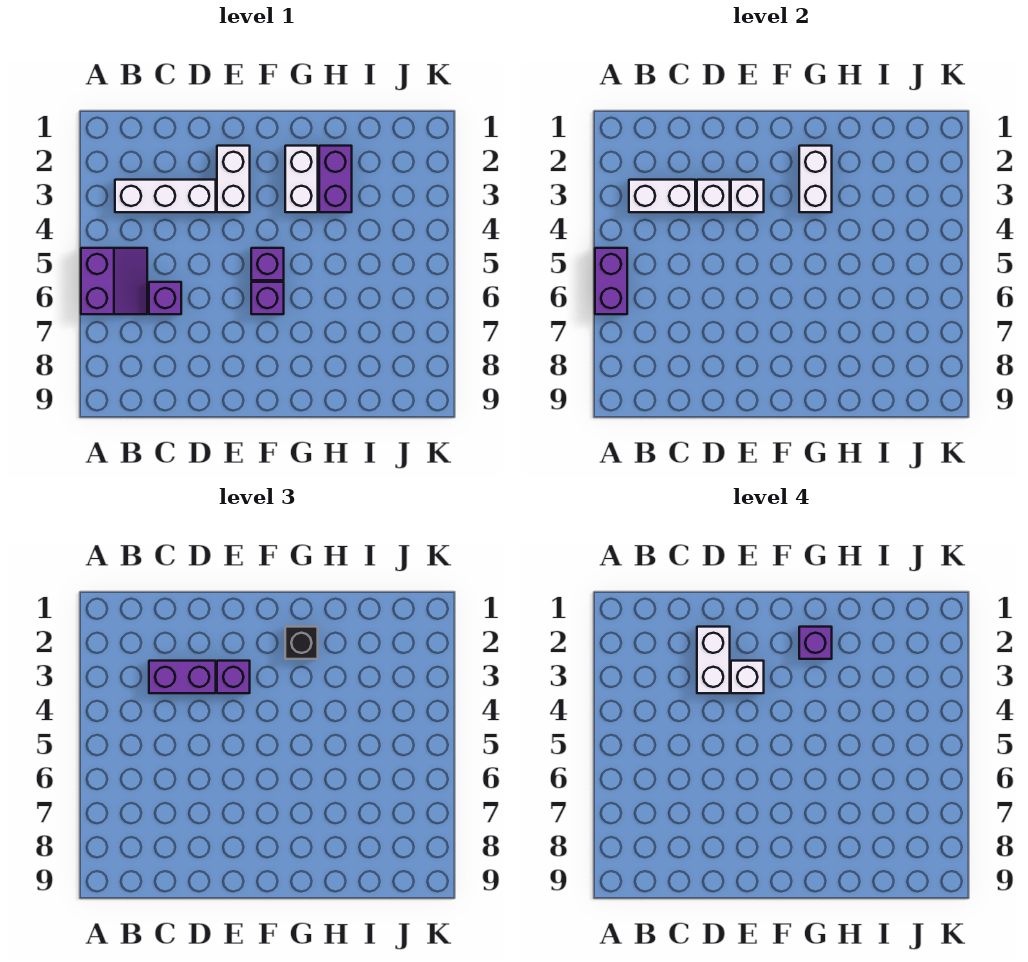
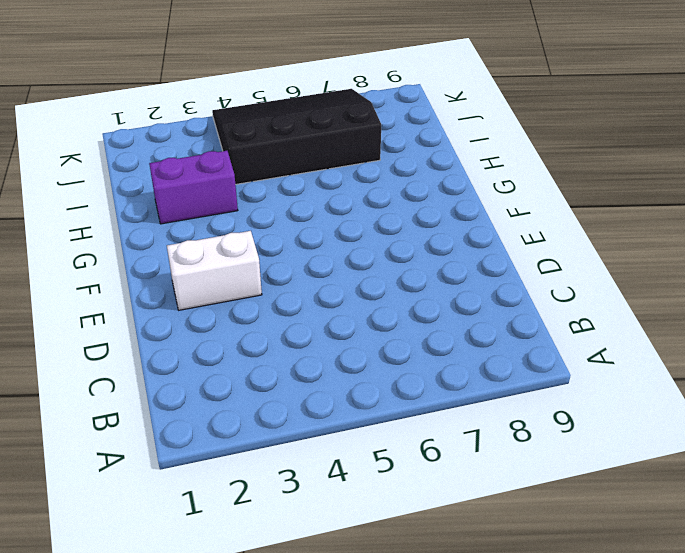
black 3x4 slope [212,89,381,185] -> none
none -> purple 2x2 slope [81,248,147,314]
none -> white 1x3 brick [115,180,216,212]
none -> purple 1x1 brick [149,282,181,314]

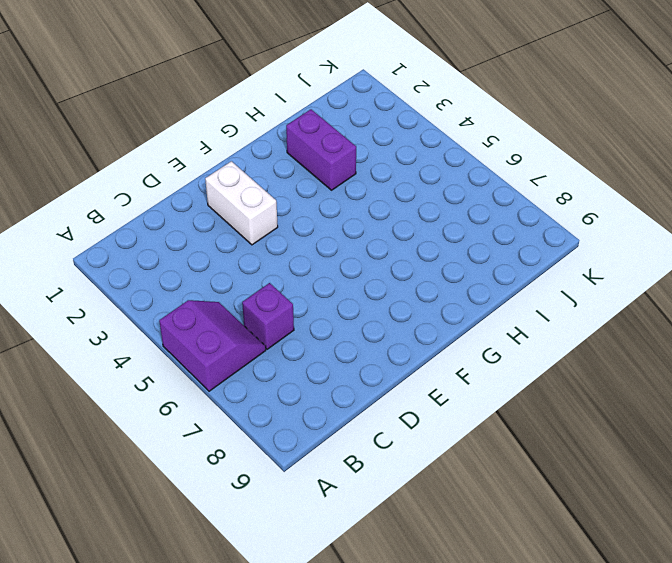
none -> white 1x3 brick [115,180,216,212]
none -> purple 1x1 brick [251,248,284,280]
none -> purple 1x1 brick [251,282,284,314]

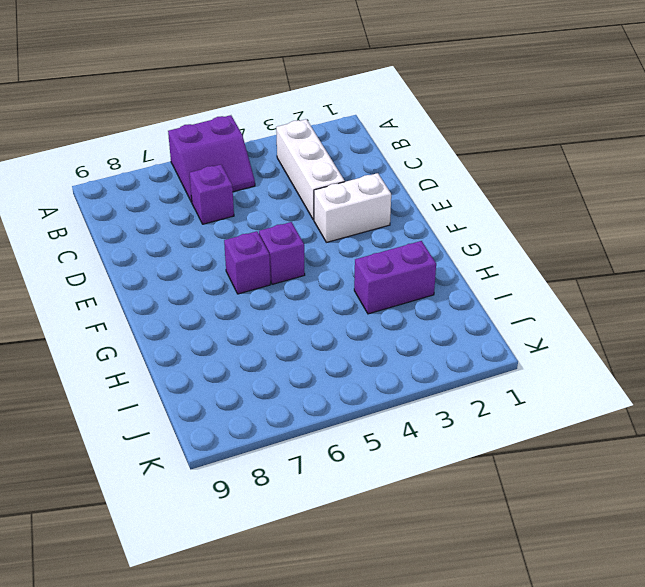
none -> white 1x2 brick [285,146,318,212]
none -> purple 1x2 brick [595,248,627,314]
none -> white 1x2 brick [629,180,695,212]

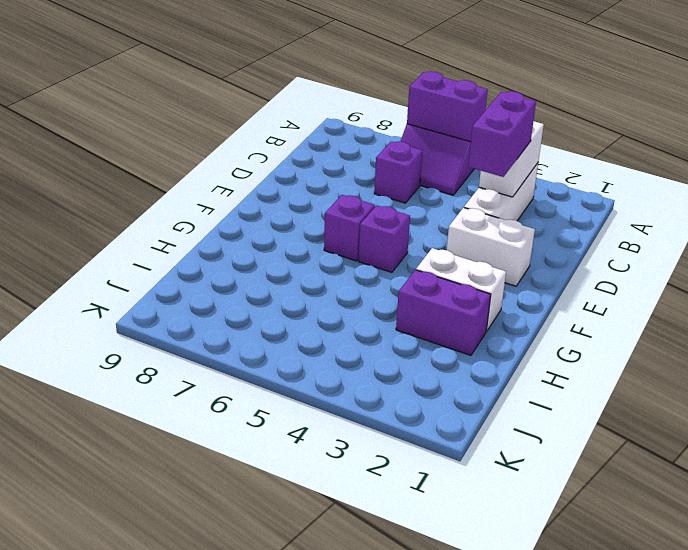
none -> white 1x1 brick [697,180,730,212]
none -> white 1x1 brick [731,180,764,212]
none -> white 1x2 brick [799,146,832,212]

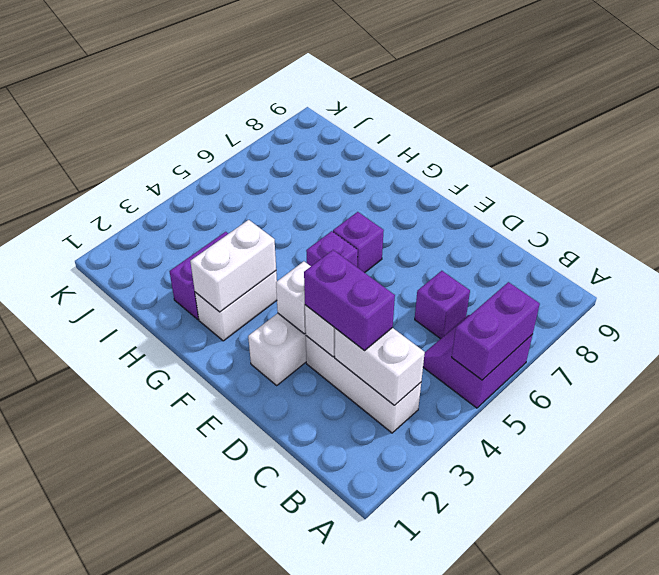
none -> purple 1x1 brick [217,661,250,693]
none -> black 1x1 brick [285,627,318,659]
none -> white 1x2 brick [697,627,730,693]

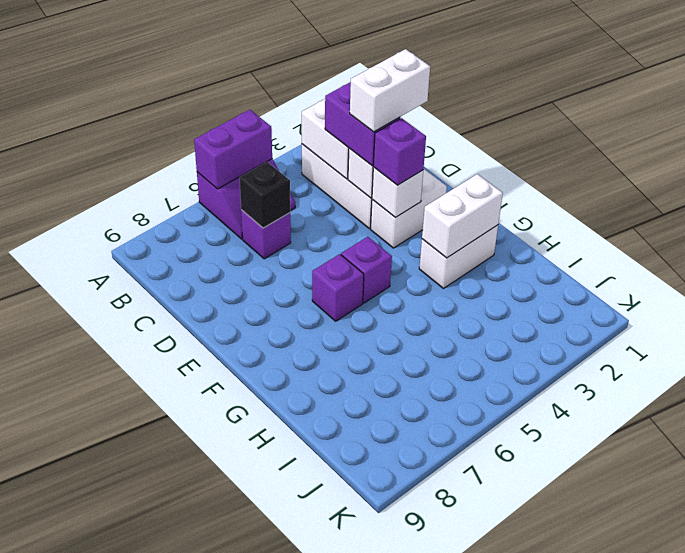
black 1x1 brick [240,162,290,228] -> black 1x1 brick moved to [285,627,318,659]
none -> purple 1x2 brick [319,146,352,212]
none -> white 1x1 brick [731,661,764,693]
none -> purple 1x1 brick [799,627,832,659]

